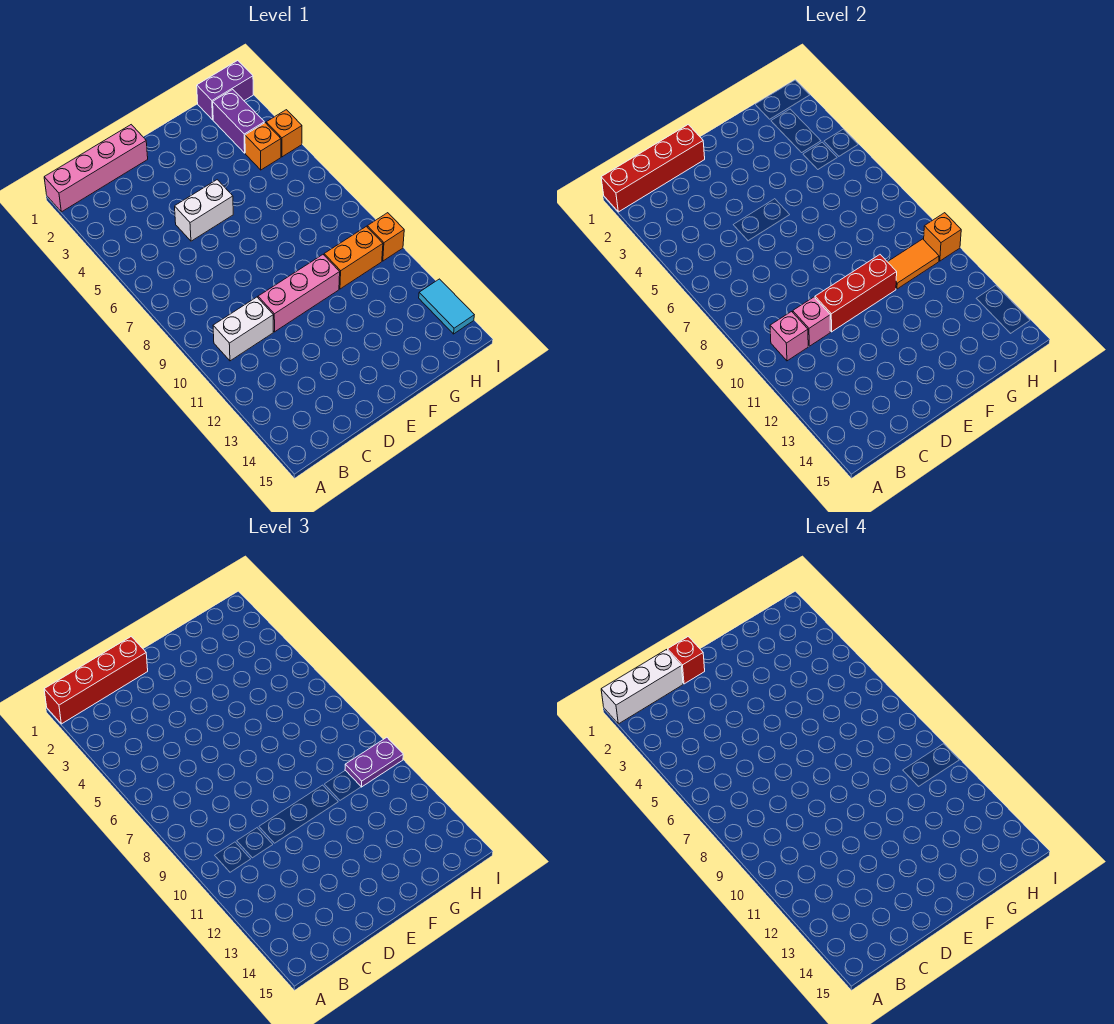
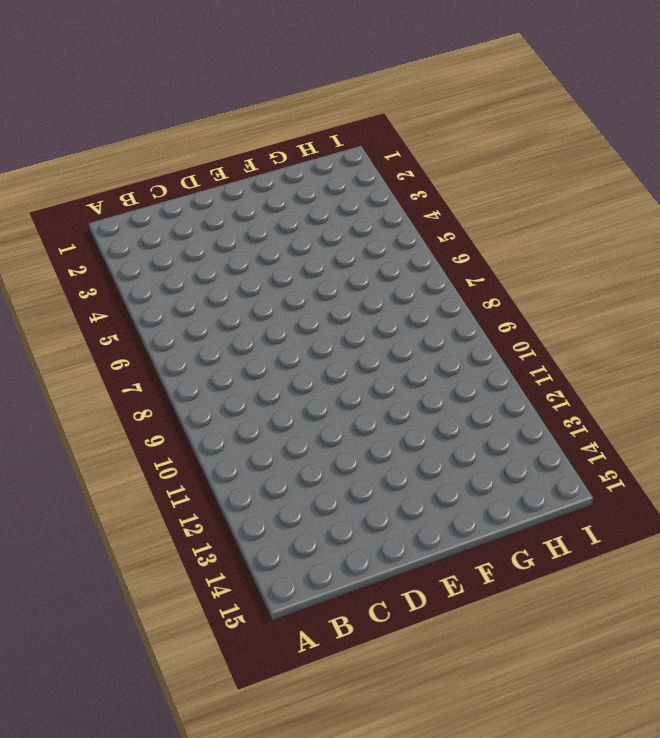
none -> pink 1x4 brick [44,125,148,212]
none -> white 1x2 brick [213,297,273,361]
none -> white 1x2 brick [175,180,233,241]

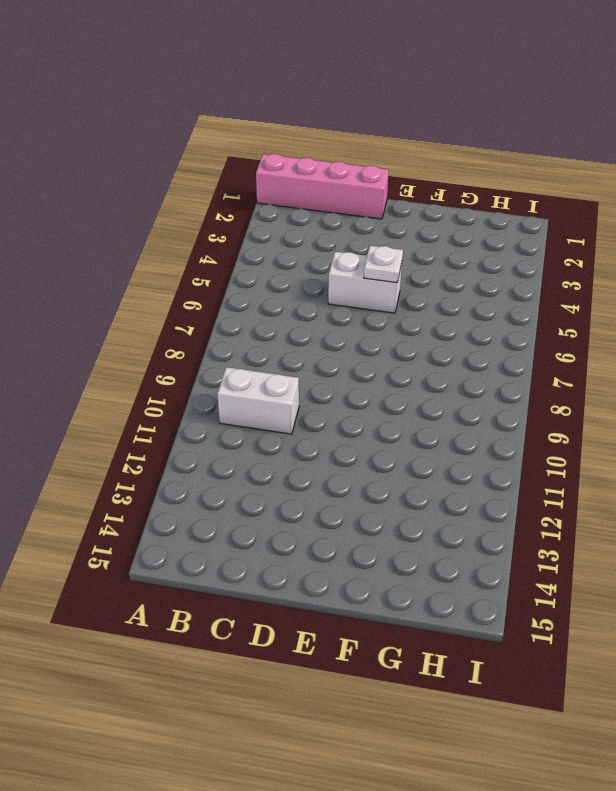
white 1x1 plate [364,246,403,283] -> none
none -> pink 1x3 brick [258,255,340,332]
none -> orange 1x2 brick [324,226,383,289]
none -> purple 1x2 brick [197,60,253,120]

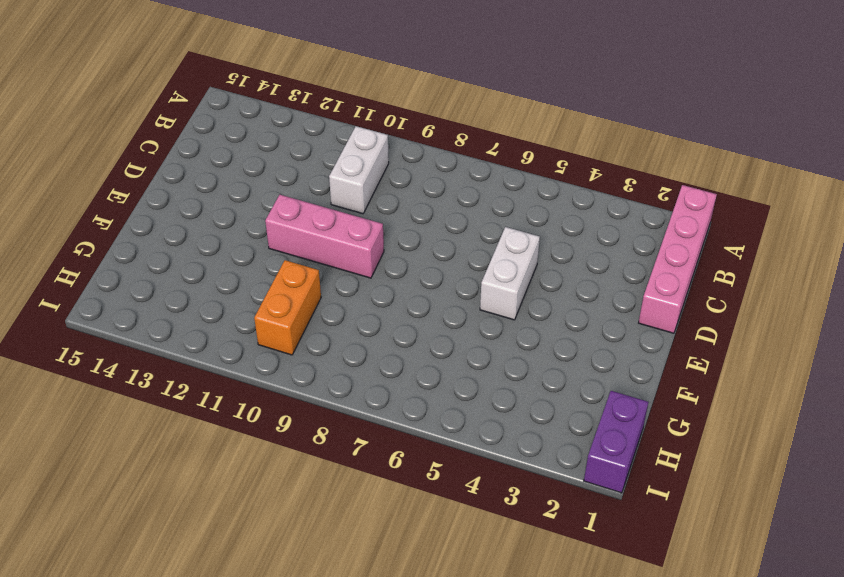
pink 1x3 brick [265,195,384,278] -> pink 1x3 brick turned to [258,255,340,332]
none -> purple 1x2 brick [213,89,264,153]
none -> orange 1x1 brick [245,123,281,170]
none -> orange 1x1 brick [266,110,302,157]

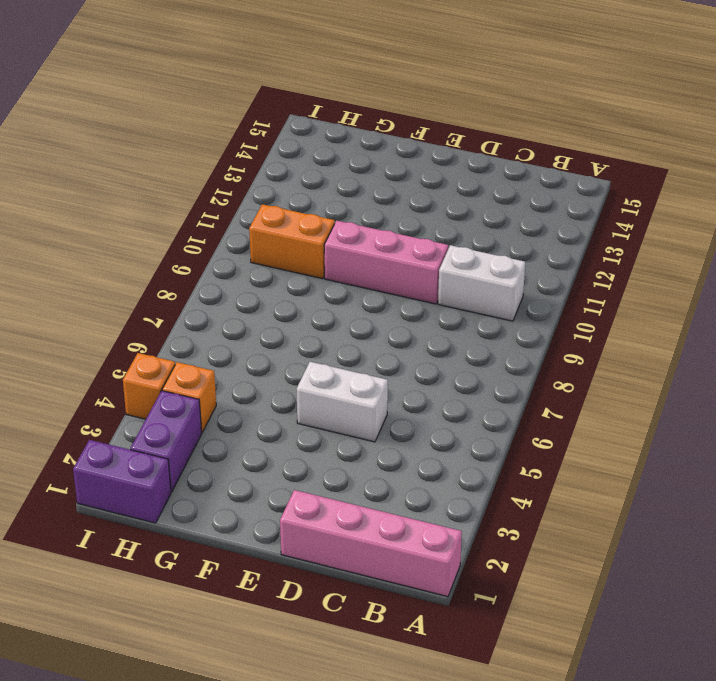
none -> orange 1x1 brick [367,213,404,261]
none -> cyan 1x2 tile [419,279,474,334]
none -> red 1x4 brick [601,125,705,212]

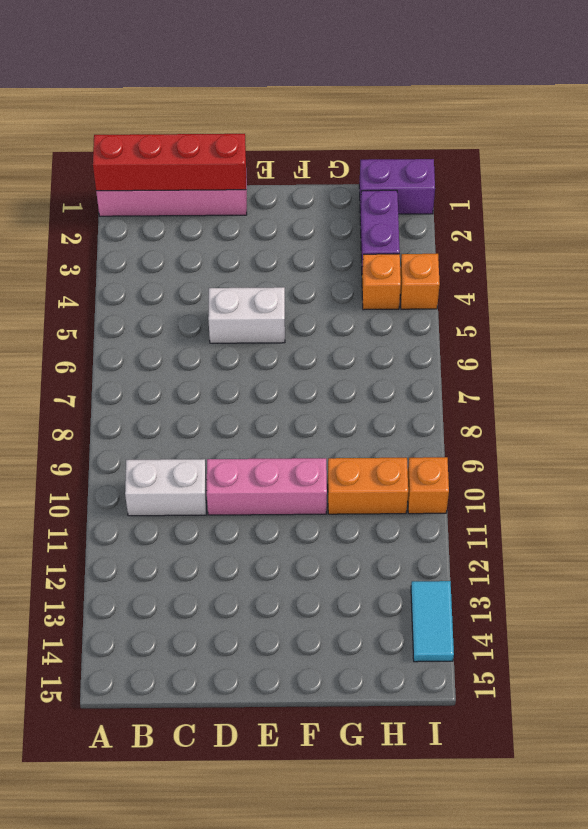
none -> pink 1x1 brick [770,312,808,361]
none -> pink 1x1 brick [793,297,830,346]
none -> red 1x3 brick [815,255,897,332]

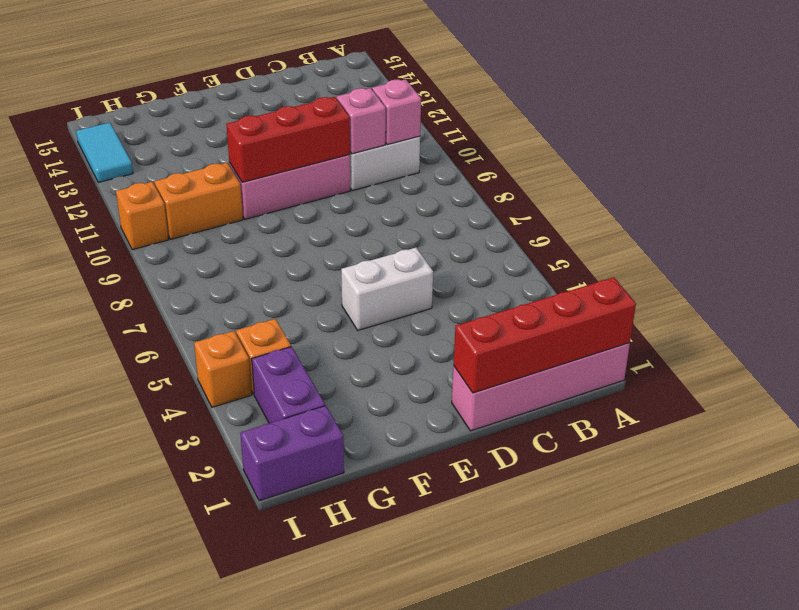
none -> orange 1x2 tile [888,239,939,289]
none -> orange 1x1 brick [924,213,961,261]
none -> red 1x4 brick [44,637,148,724]

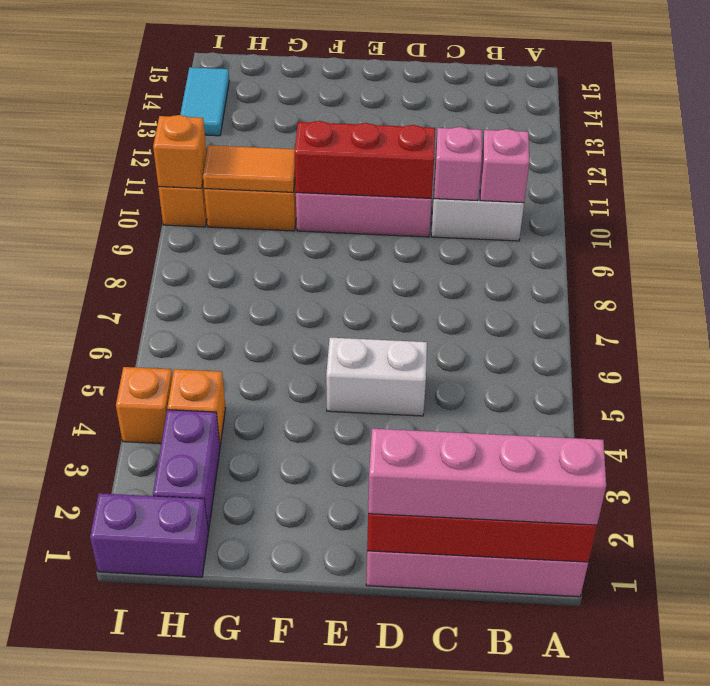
pink 1x4 brick [368,429,606,525] -> red 1x4 brick [44,637,148,724]
none -> purple 1x2 plate [345,737,403,787]
none -> white 1x3 brick [601,650,683,724]
none -> red 1x1 brick [668,637,705,684]

